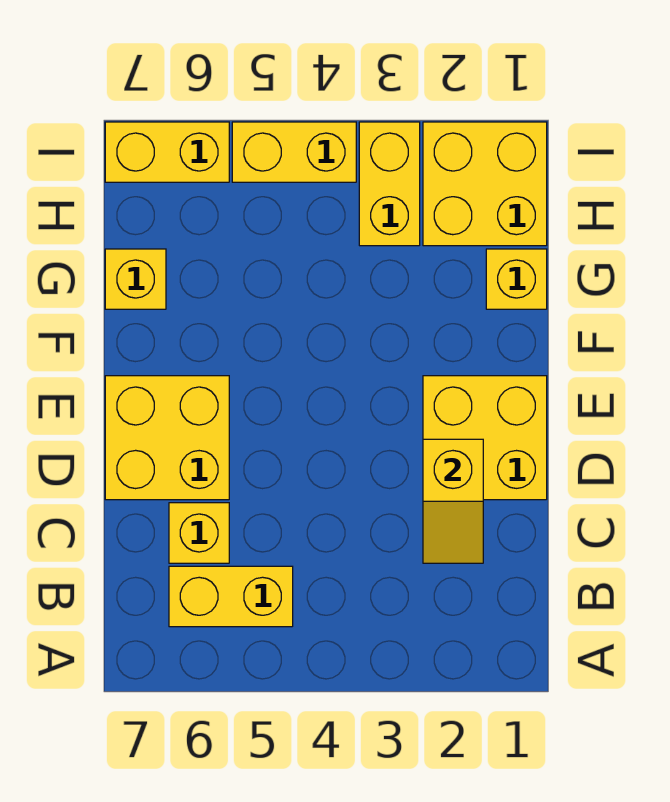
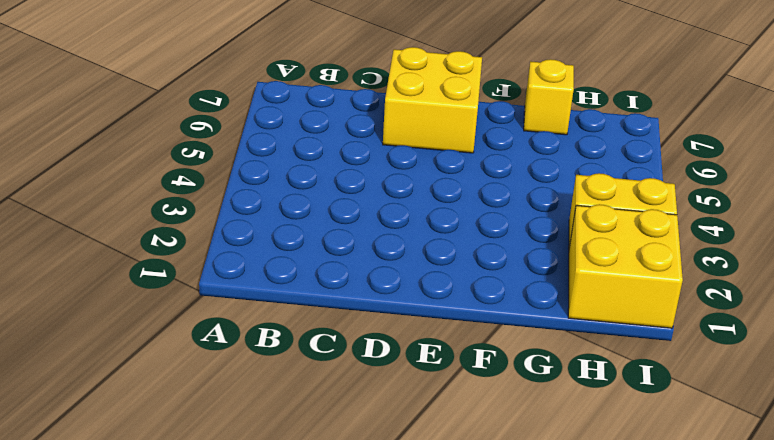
none -> yellow 1x2 brick [169,566,293,627]
none -> yellow 1x1 brick [169,503,229,563]

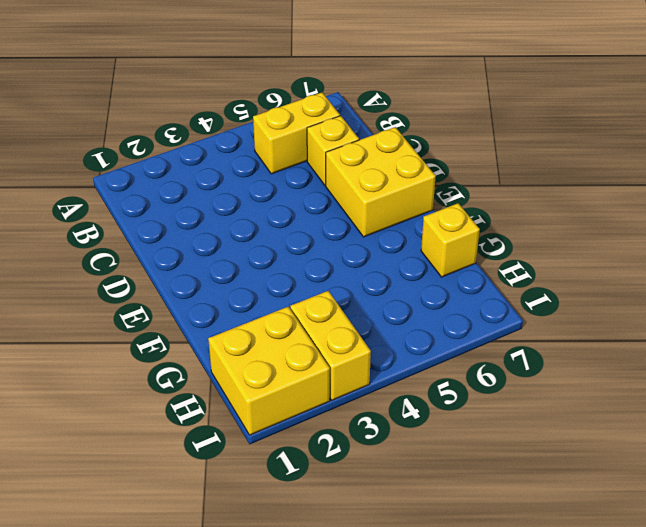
none -> yellow 2x2 brick [423,376,547,500]
none -> yellow 1x1 brick [486,249,547,309]

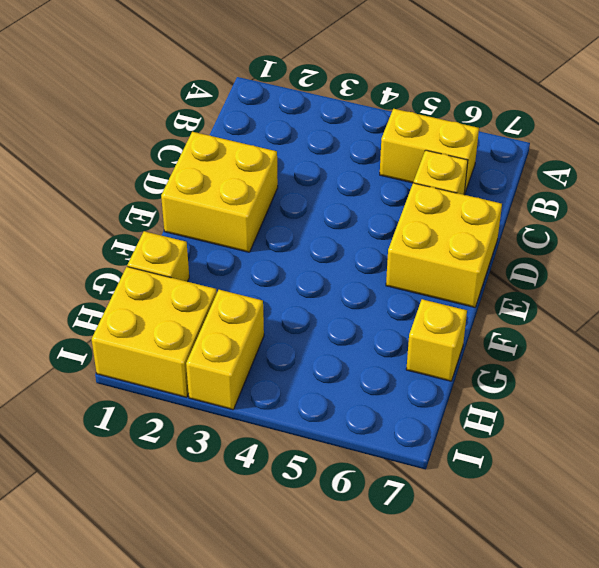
none -> yellow 1x2 brick [232,122,356,182]
none -> yellow 1x2 brick [105,122,229,182]

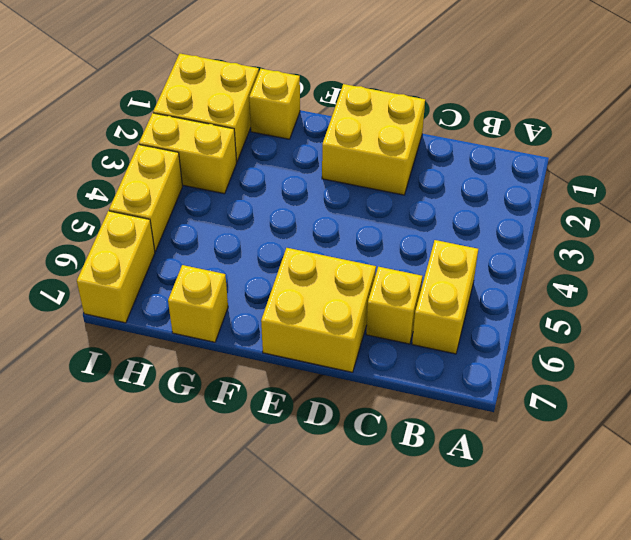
none -> yellow 1x2 slope [423,439,483,563]

